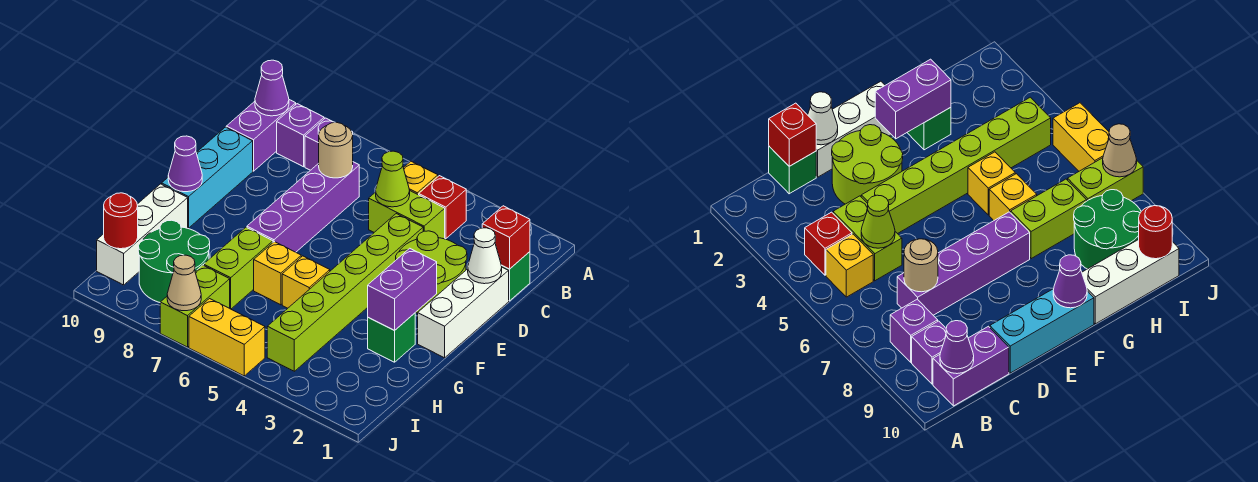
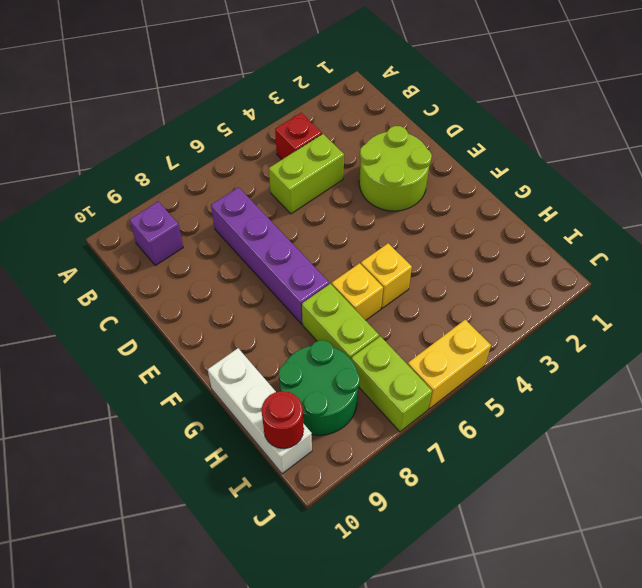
none -> yellow 1x1 brick [404,161,438,195]
none -> purple 1x1 brick [305,118,353,170]
none -> purple 1x2 brick [226,100,296,171]

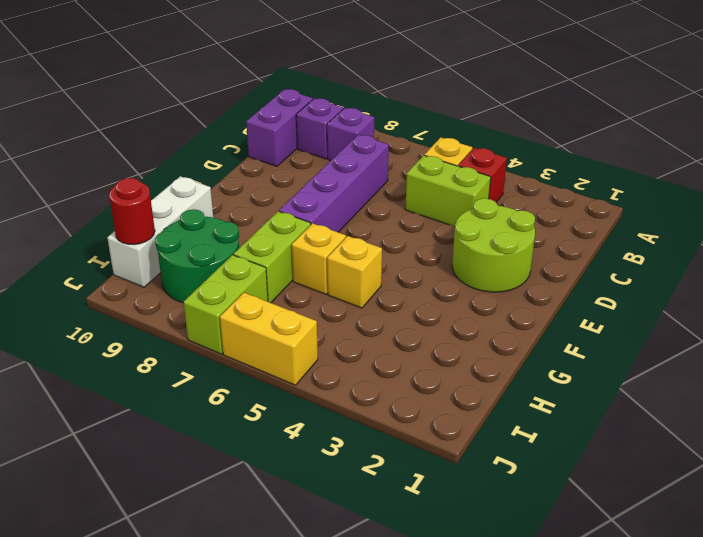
none -> green 1x1 brick [501,252,530,301]
none -> white 1x3 brick [418,267,509,358]
none -> lime 1x6 brick [267,214,423,371]

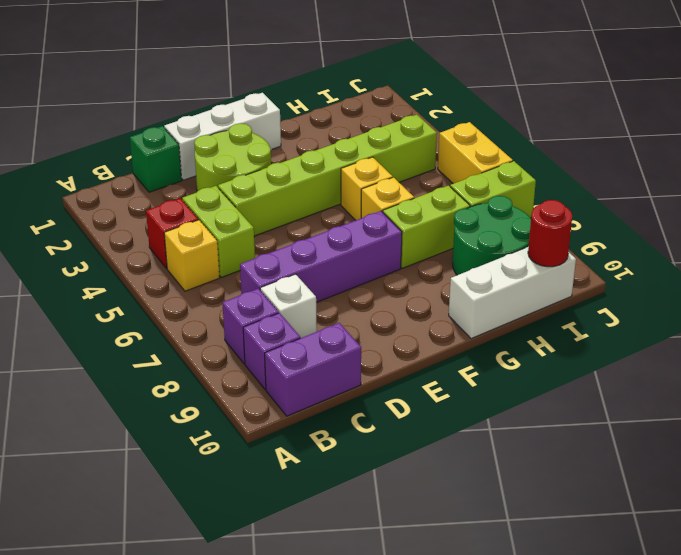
white 1x1 brick [260,274,317,338] -> none
none -> cyan 1x3 brick [162,127,253,228]
none -> green 1x1 brick [368,313,415,362]
none -> purple 1x1 cone [255,60,289,116]

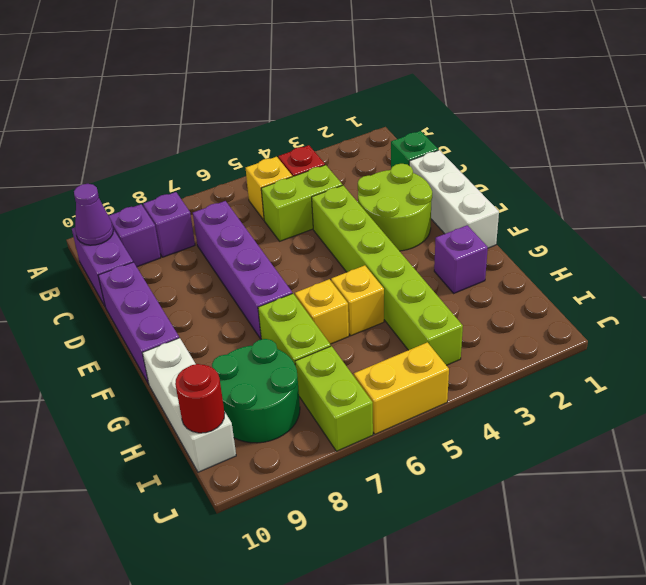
purple 1x3 brick [98,262,179,384] -> cyan 1x3 brick [162,127,253,228]
purple 1x1 brick [434,225,488,293] -> green 1x1 brick [368,313,415,362]
none -> red 1x1 brick [482,206,530,269]
none -> lime 1x1 cone [376,151,410,207]
none -> tan 1x1 round brick [319,122,353,178]

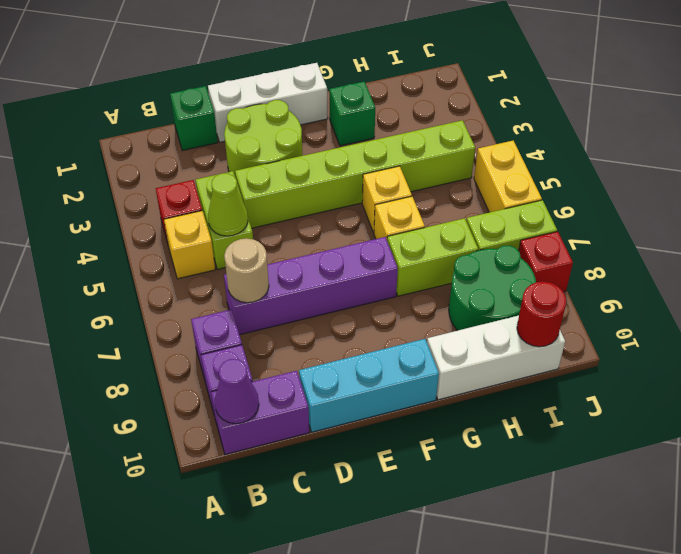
red 1x1 brick [519,232,573,292] -> red 1x1 brick moved to [482,206,530,269]
none -> white 1x1 cone [468,228,502,284]
none -> purple 1x2 brick [368,248,437,331]
none -> purple 1x1 cone [168,136,202,192]

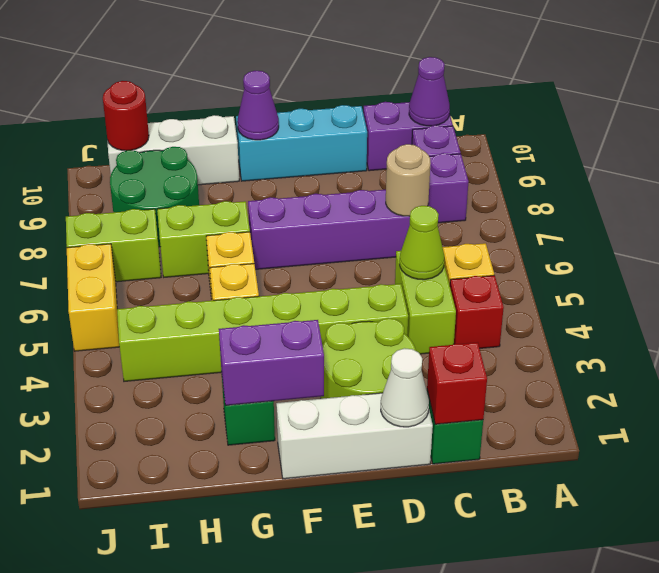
none -> tan 1x1 cone [167,255,201,311]

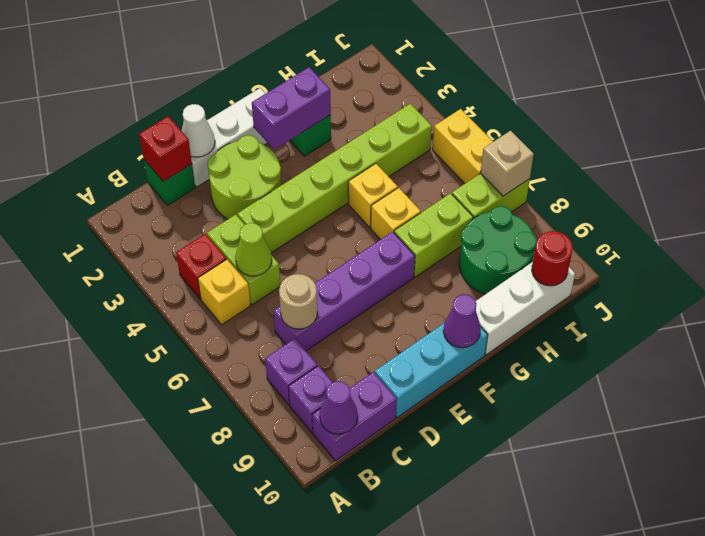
tan 1x1 brick [481,131,534,196] -> tan 1x1 cone [167,255,201,311]

